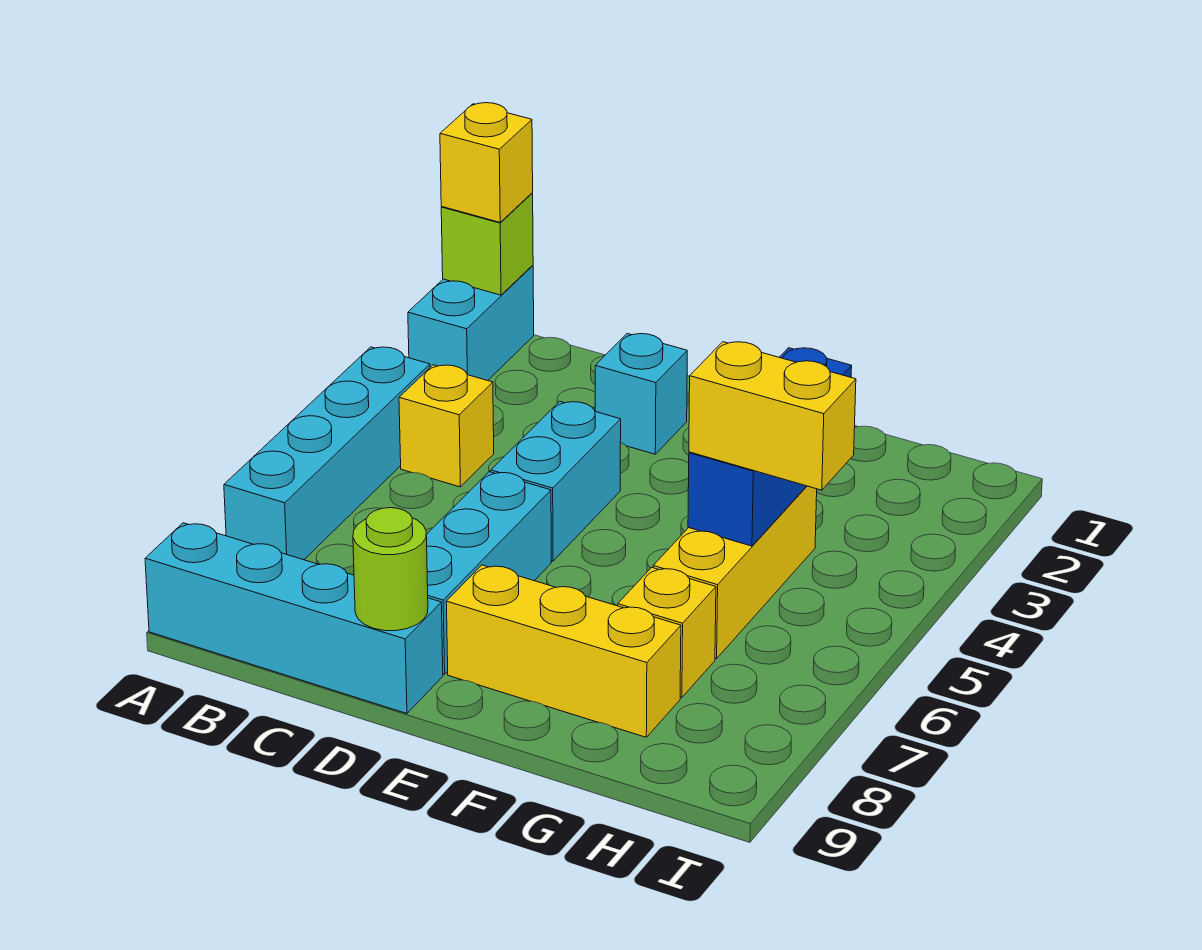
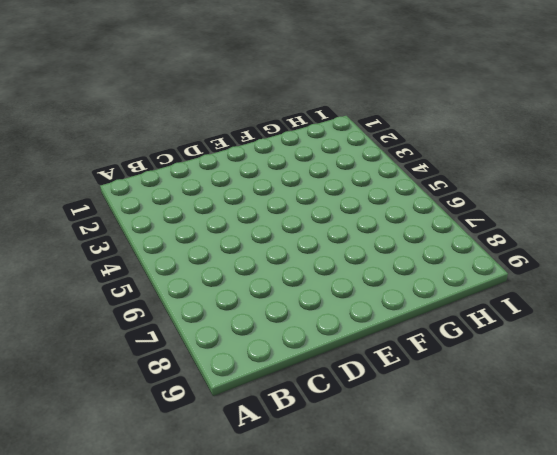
none -> cyan 1x2 brick [408,265,534,381]
none -> cyan 1x4 brick [224,347,430,560]
none -> cyan 1x4 brick [145,523,443,714]

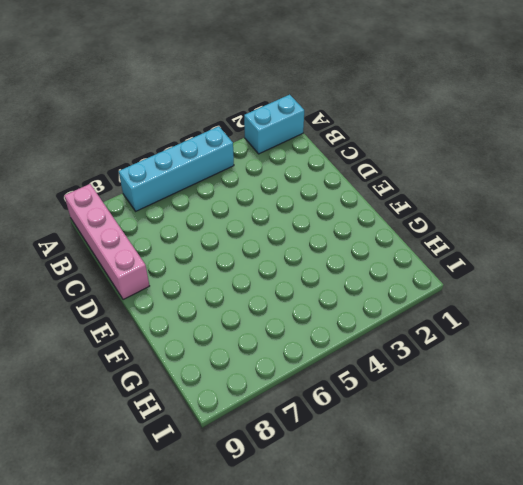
pink 1x4 brick [64,184,149,300] -> cyan 1x4 brick [145,523,443,714]
none -> yellow 1x1 brick [399,365,494,487]
none -> cyan 1x1 brick [595,334,687,454]
none -> cyan 1x2 brick [491,401,621,561]

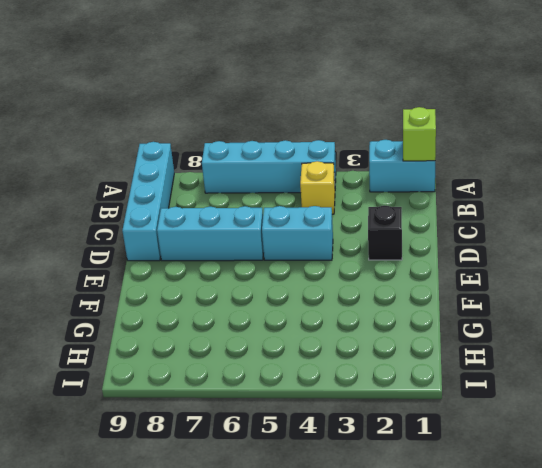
black 1x1 brick [368,206,402,260] -> cyan 1x1 brick [595,334,687,454]
none -> yellow 1x3 brick [446,565,681,737]
none -> yellow 1x3 brick [653,486,817,659]
none -> yellow 1x1 brick [618,567,716,698]

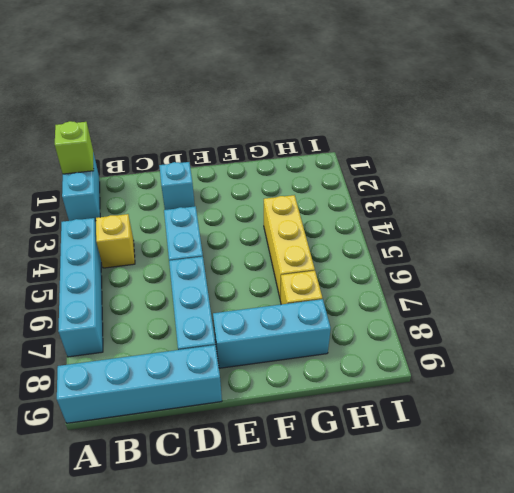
cyan 1x3 brick [213,299,331,368] -> yellow 1x3 brick [446,565,681,737]
none -> lime 1x1 round brick [353,508,428,631]
none -> blue 1x3 brick [688,348,852,546]
none -> yellow 1x1 brick [440,103,533,222]

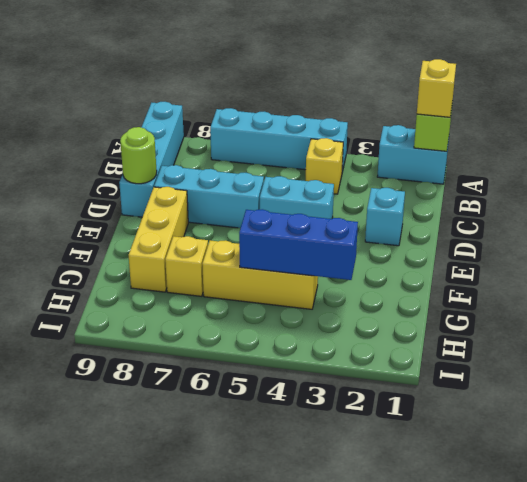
none -> yellow 1x2 brick [689,342,856,490]

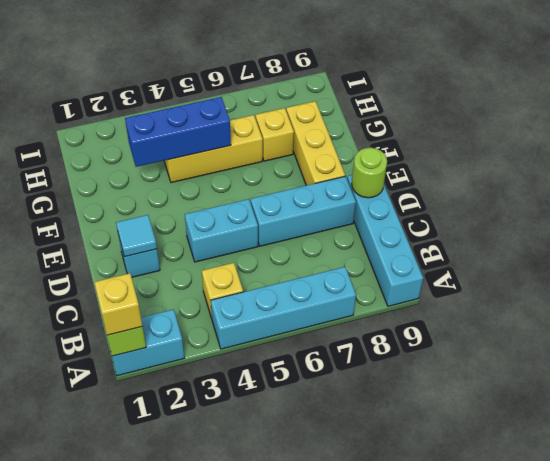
cyan 1x1 tile [116,215,157,257] -> none
none -> yellow 1x2 brick [689,342,856,490]

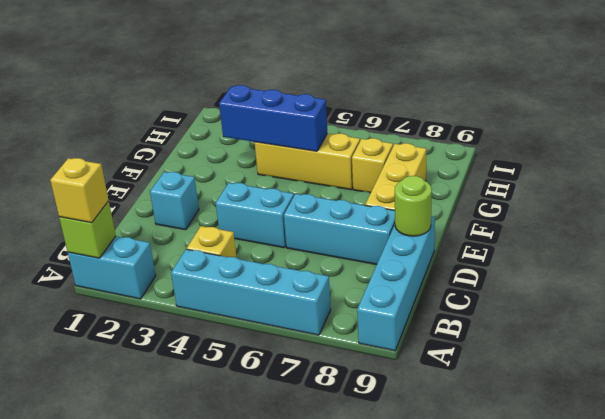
none -> yellow 1x2 brick [689,342,856,490]

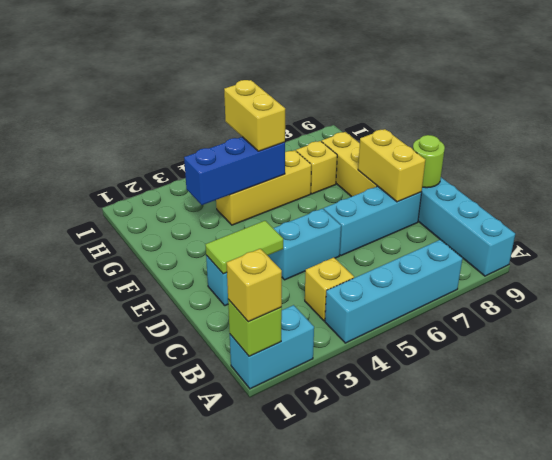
lime 1x2 tile [205,221,283,274] -> none
yellow 1x2 brick [358,129,425,202] -> none

